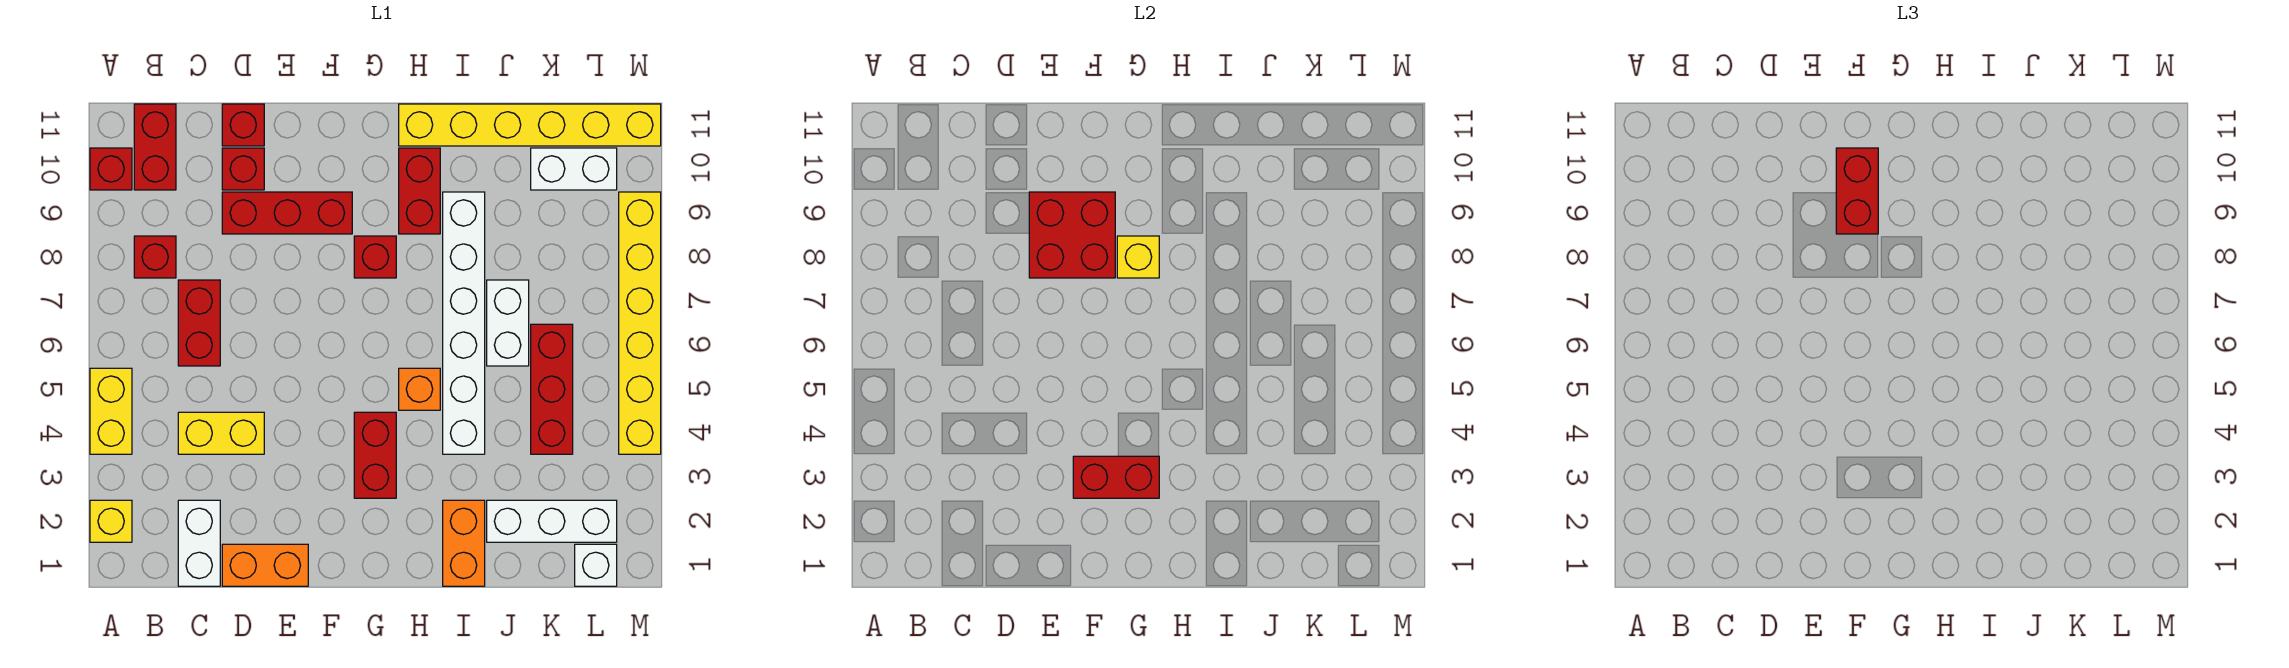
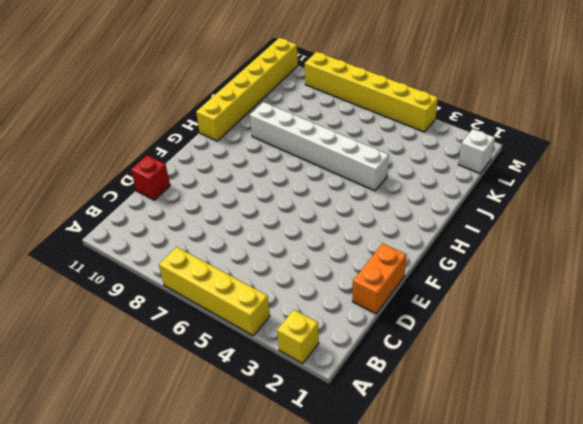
yellow 1x4 brick [159,247,270,336] -> yellow 1x2 brick [90,368,132,454]
none -> red 1x1 brick [90,148,132,190]
none -> red 1x1 brick [134,236,176,278]
none -> red 1x2 brick [134,104,176,190]

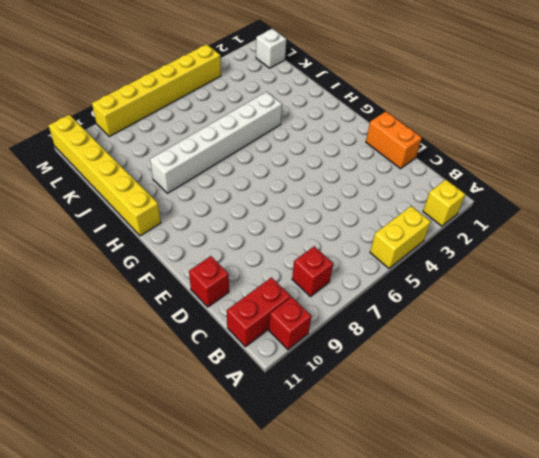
none -> white 1x2 brick [178,500,220,586]
none -> yellow 1x2 brick [178,412,264,454]
none -> red 1x2 brick [178,280,220,366]

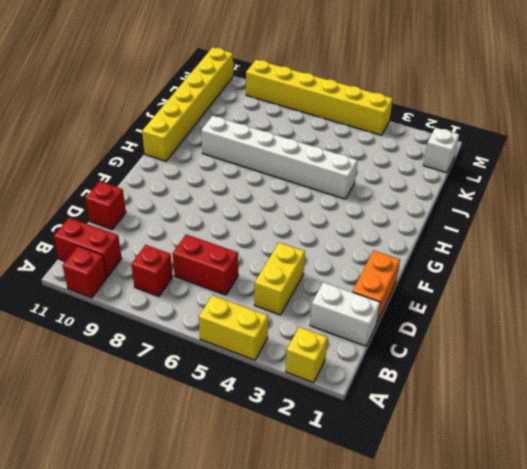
none -> red 1x3 brick [222,192,352,234]
none -> red 1x1 brick [222,148,264,190]
none -> red 1x2 brick [354,412,396,498]

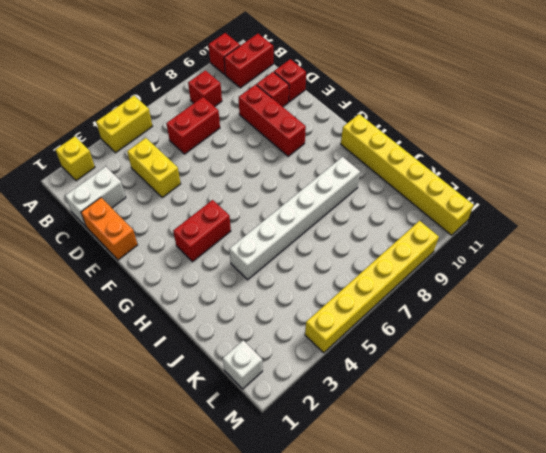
none -> red 1x1 brick [354,236,396,278]
none -> orange 1x1 brick [399,368,440,410]
none -> red 1x2 brick [399,148,440,234]

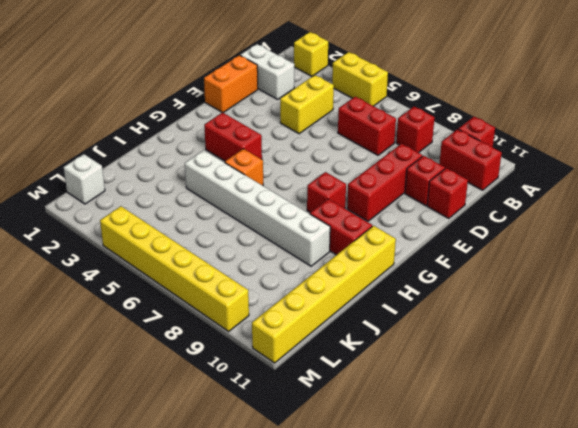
none -> orange 1x2 brick [443,500,485,586]
none -> white 1x3 brick [487,500,617,542]
none -> white 1x2 brick [487,280,529,366]

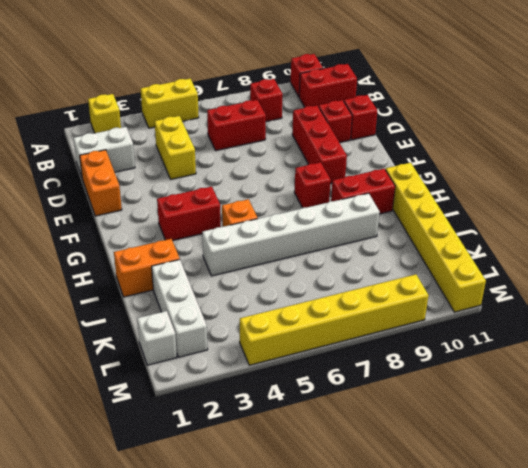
none -> white 1x2 brick [487,280,529,366]
none -> red 1x3 brick [531,324,573,454]
none -> white 1x2 brick [531,148,617,190]

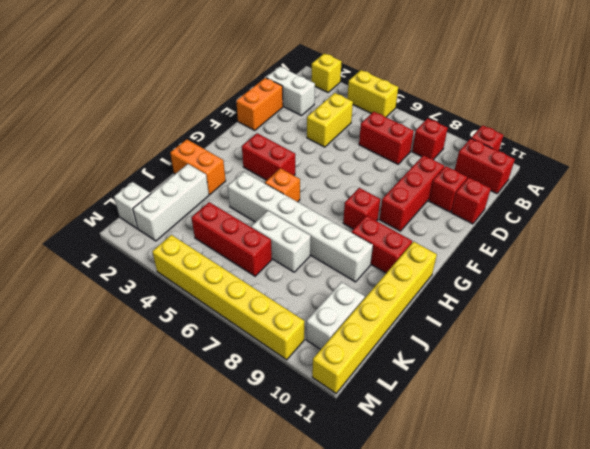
none -> red 2x2 brick [1029,192,1115,278]
none -> red 1x2 brick [1073,456,1159,498]
none -> yellow 1x1 brick [1117,236,1159,278]

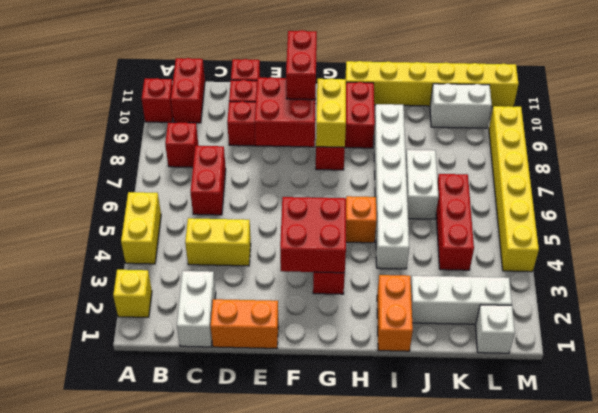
red 2x2 brick [280,197,346,273] -> red 1x2 brick [1073,456,1159,498]
yellow 1x2 brick [316,78,346,147] -> yellow 1x1 brick [1117,236,1159,278]

